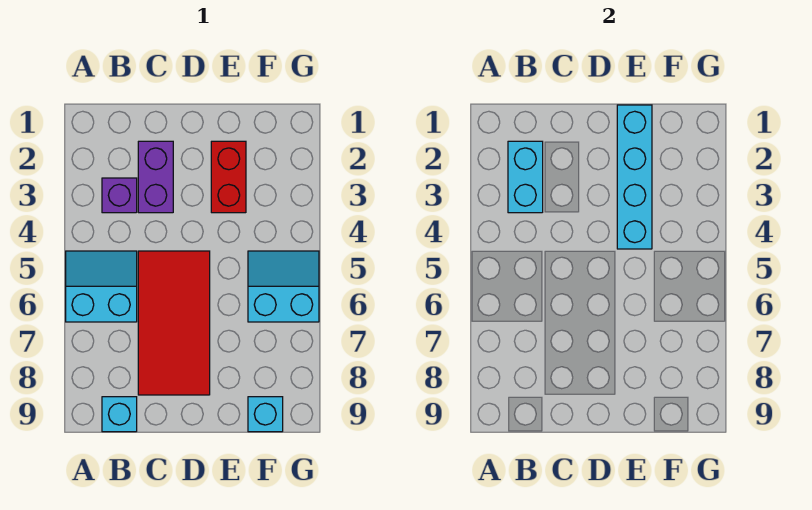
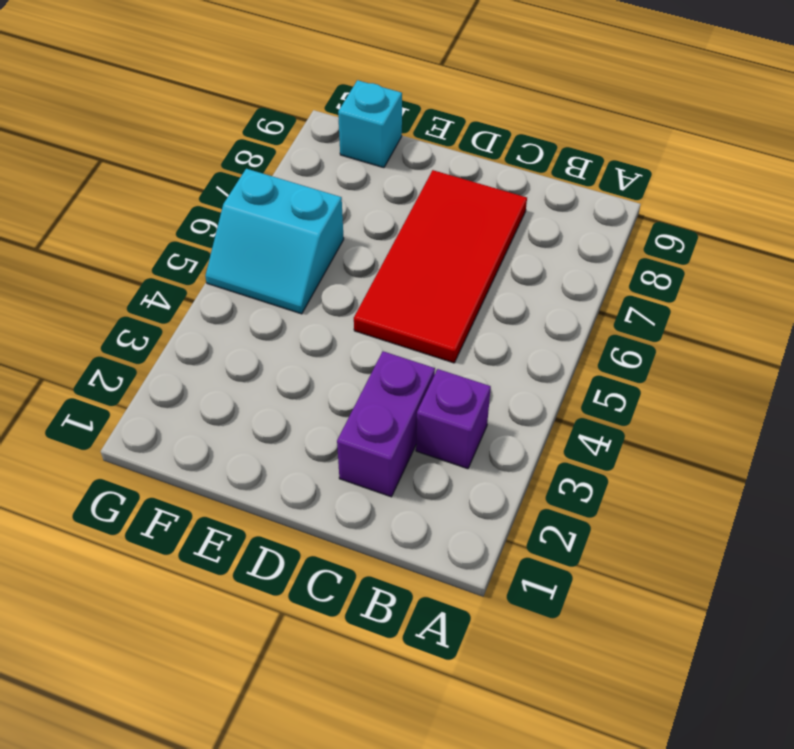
none -> cyan 2x2 slope [66,251,137,322]
none -> cyan 1x1 brick [102,397,137,432]

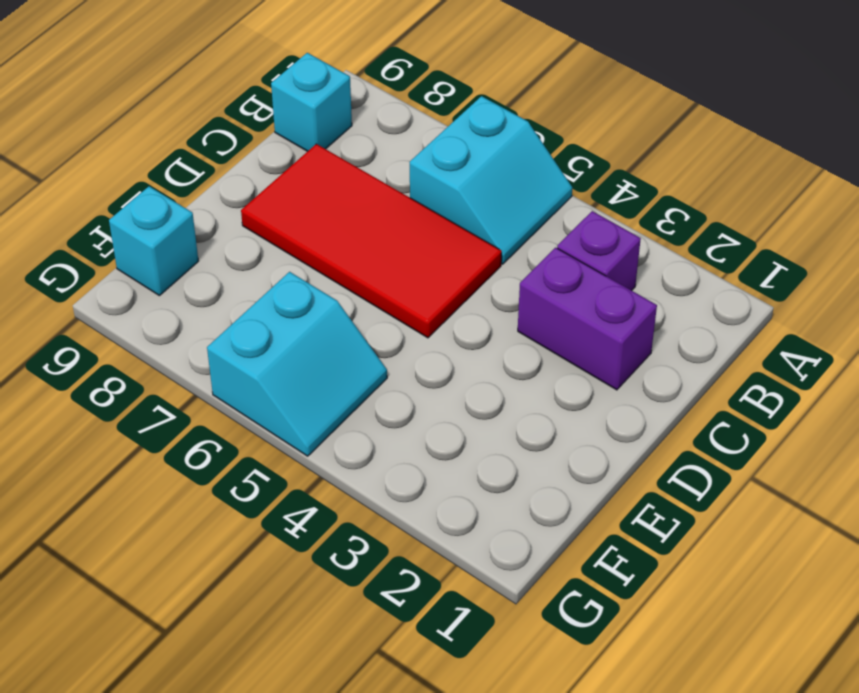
none -> red 1x2 brick [211,141,246,213]
none -> cyan 1x2 brick [508,141,543,213]

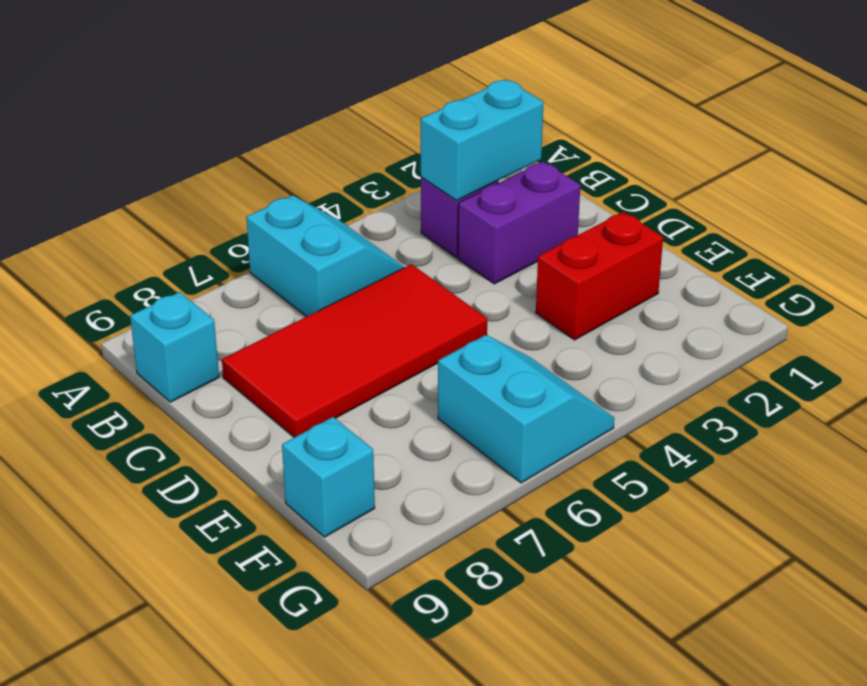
none -> cyan 1x4 brick [617,105,652,249]

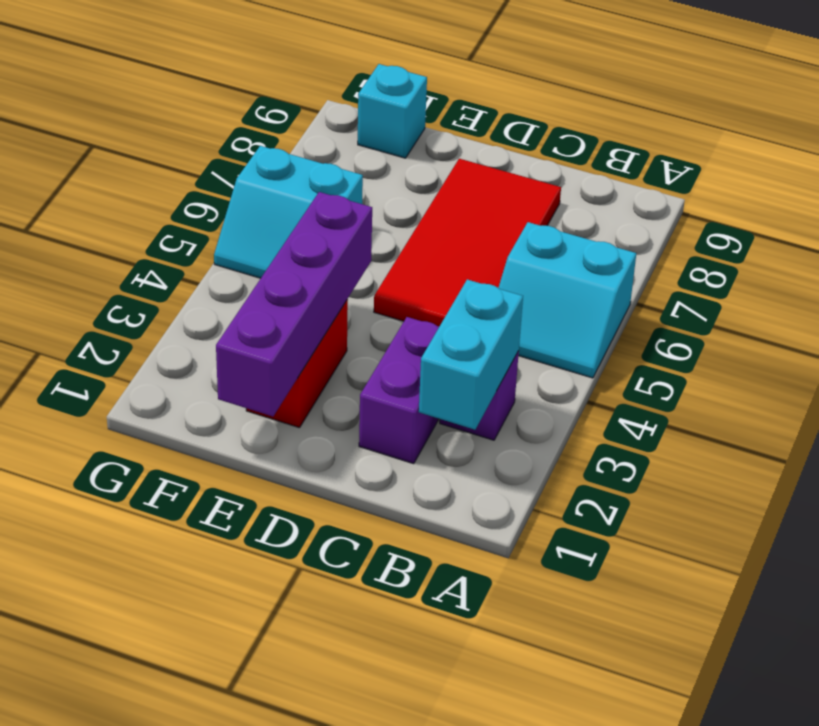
purple 1x4 brick [216,192,372,416] -> cyan 1x4 brick [617,105,652,249]
none -> cyan 1x1 brick [102,397,137,432]

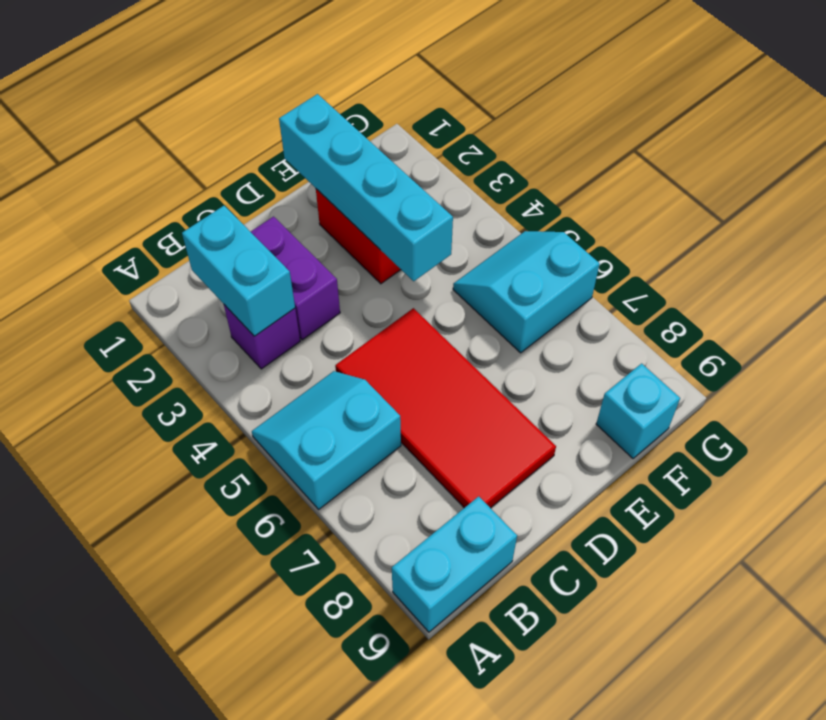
cyan 1x2 brick [392,496,517,632] -> cyan 1x1 brick [102,397,137,432]

